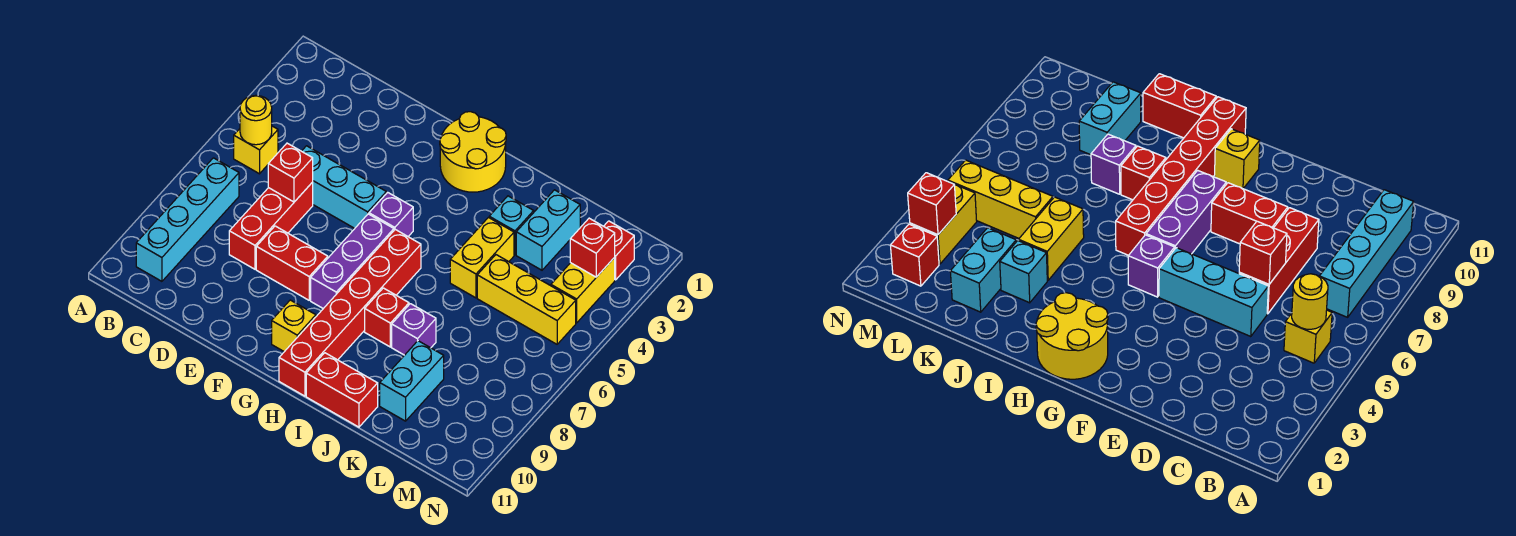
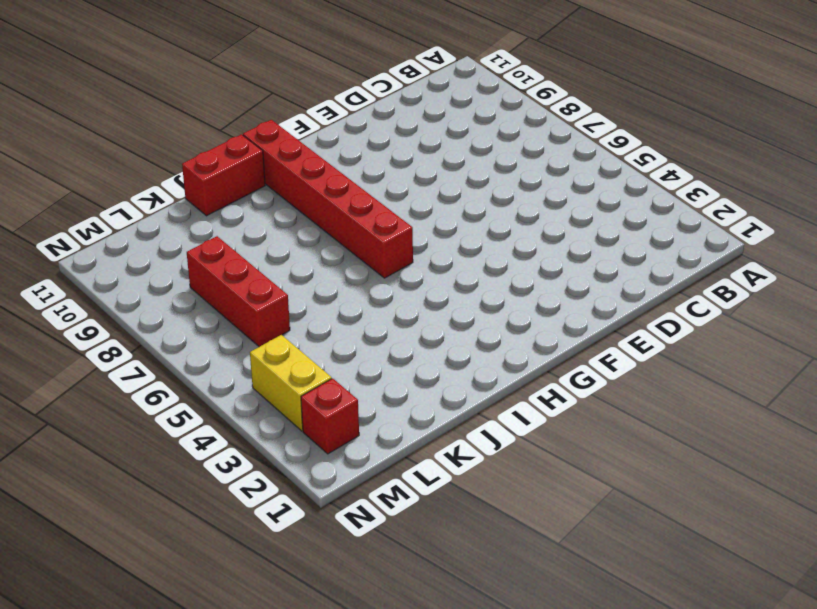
red 1x3 brick [187,236,290,347] -> red 1x3 brick moved to [229,182,313,269]
none -> yellow 1x1 brick [234,126,278,174]
none -> cyan 1x4 brick [136,158,239,281]
none -> cyan 1x3 brick [302,146,386,228]

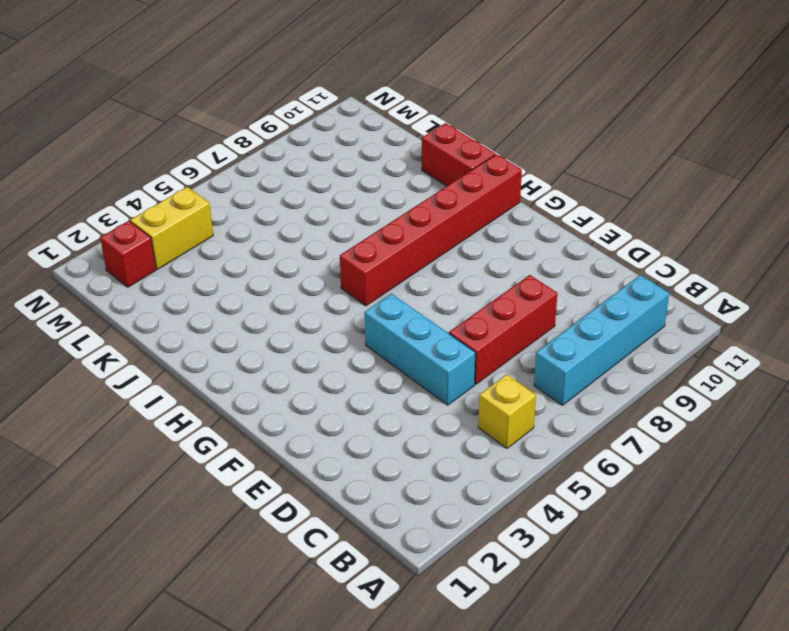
none -> red 1x2 brick [256,226,328,300]
none -> yellow 2x2 round brick [440,112,506,192]
none -> purple 1x1 brick [369,192,413,236]

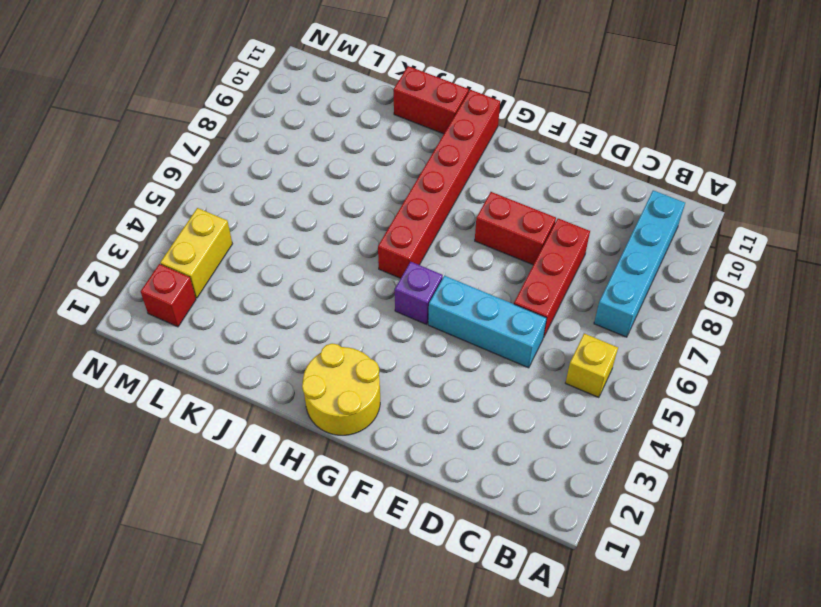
none -> purple 1x3 brick [311,214,394,309]
none -> yellow 1x1 brick [272,300,316,352]
none -> red 1x1 brick [365,288,409,347]

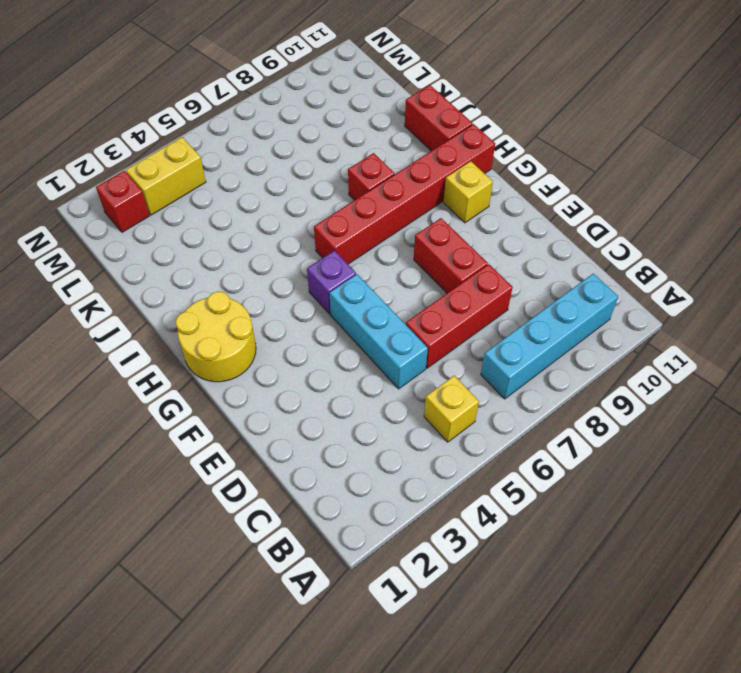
none -> purple 1x3 brick [311,214,394,309]
none -> cyan 1x1 brick [489,196,534,255]
none -> yellow 1x2 brick [450,218,514,298]

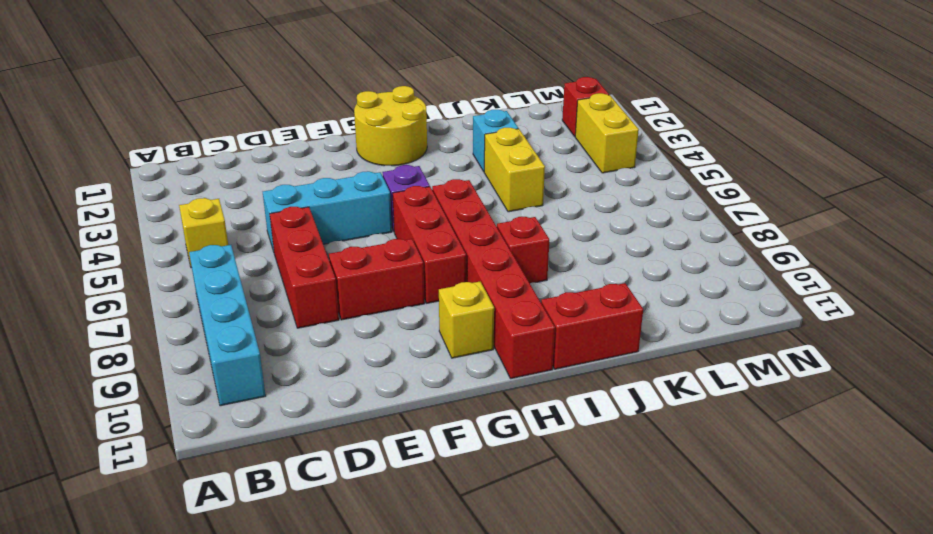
red 1x3 brick [393,186,466,303] -> purple 1x3 brick [311,214,394,309]
none -> purple 1x1 brick [392,304,436,355]
none -> cyan 1x2 brick [516,190,580,270]
none -> yellow 1x3 brick [477,255,576,344]

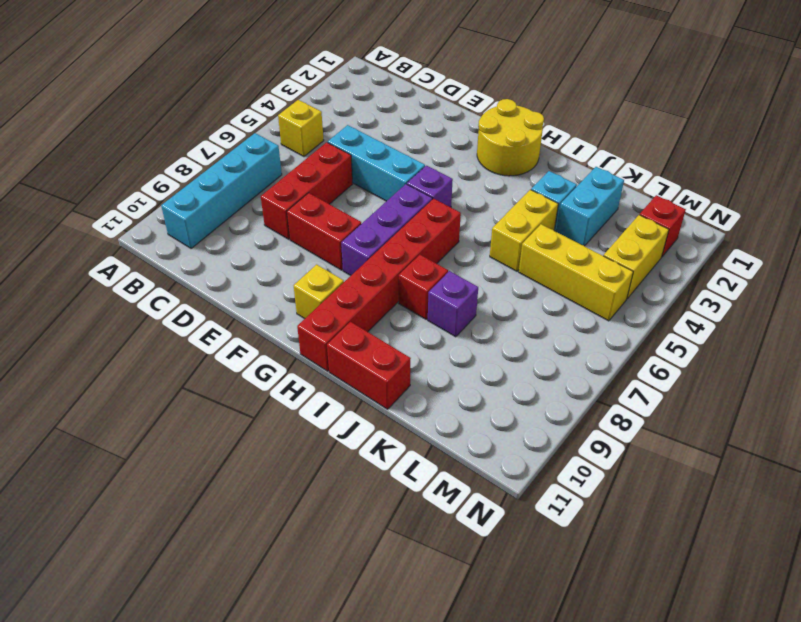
none -> cyan 1x2 brick [380,341,444,421]
none -> yellow 1x1 round brick [240,95,272,145]
none -> red 1x1 brick [268,143,313,202]

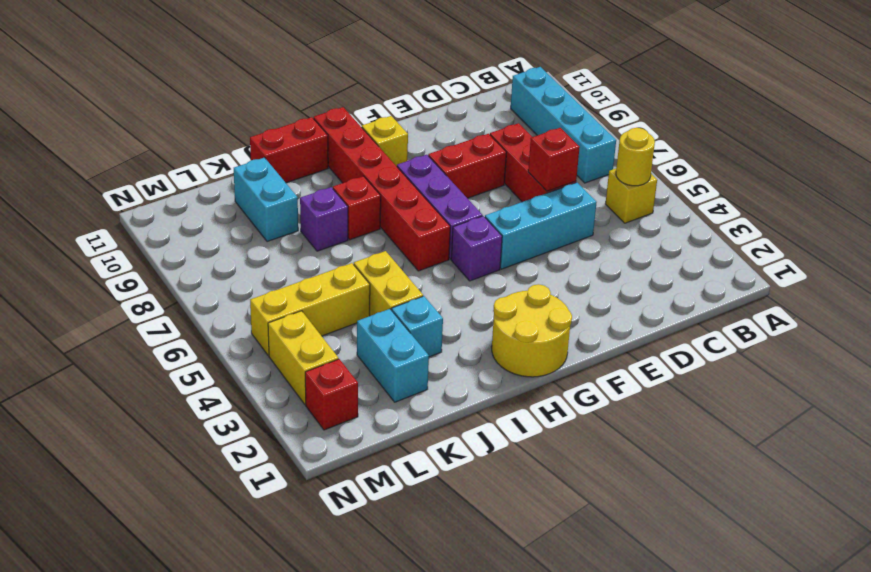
none -> red 1x1 brick [570,218,615,277]

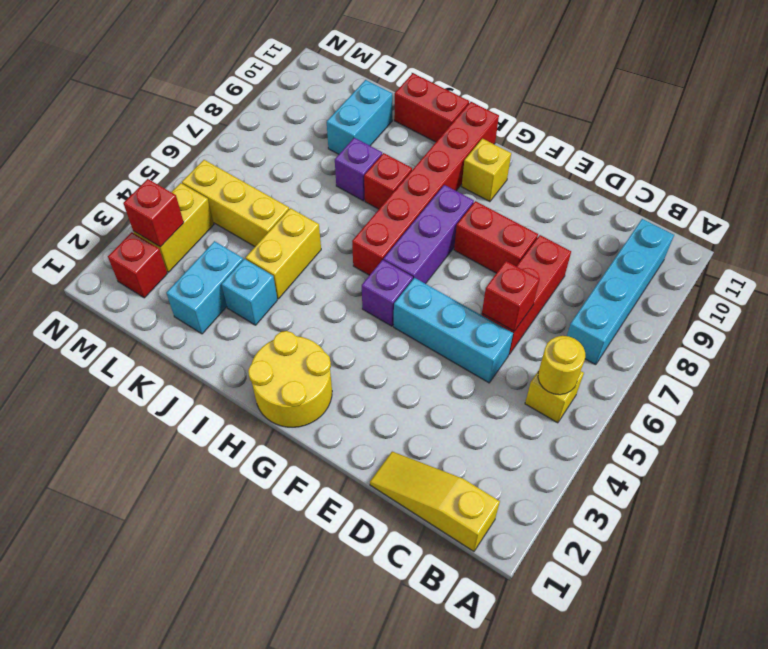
yellow 1x3 slope [370,452,500,551] -> none

